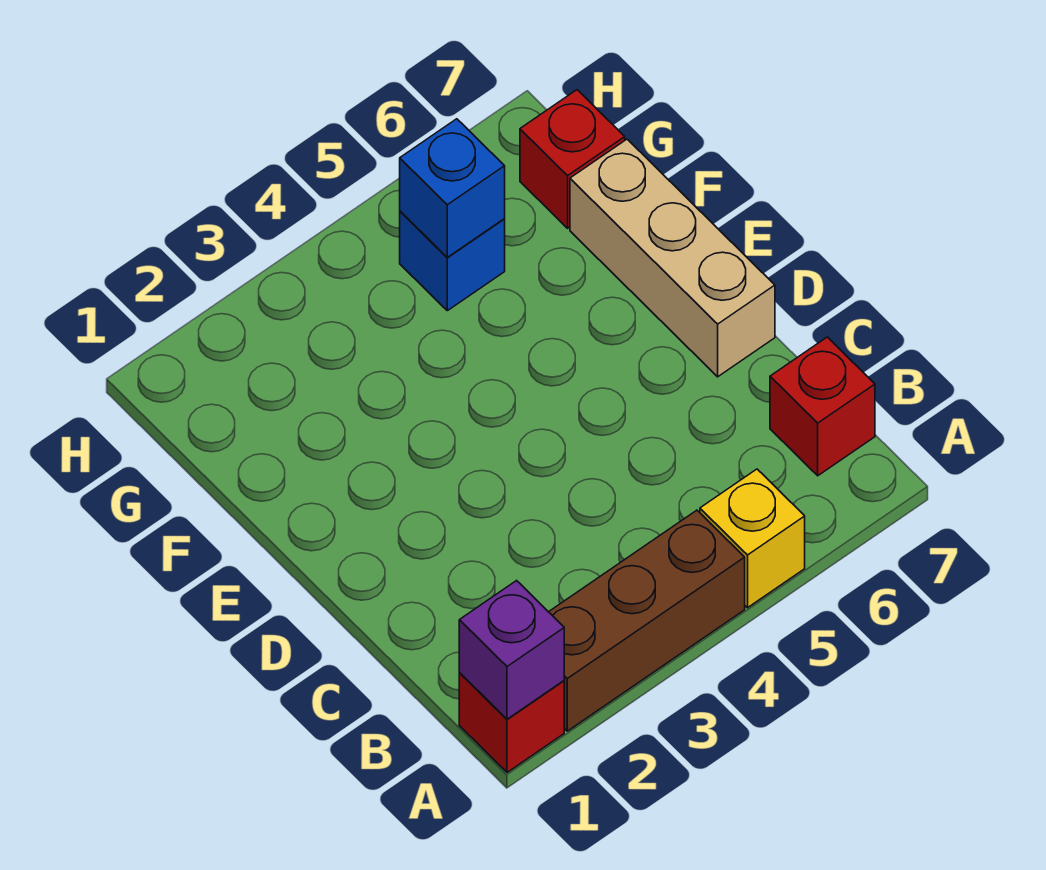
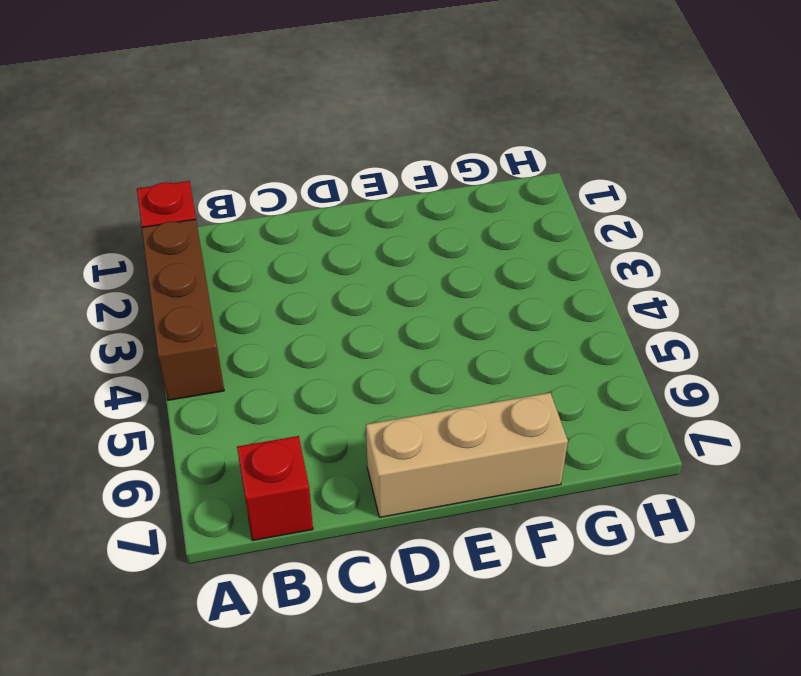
none -> yellow 1x1 brick [700,469,805,608]
none -> blue 1x1 brick [400,211,505,311]

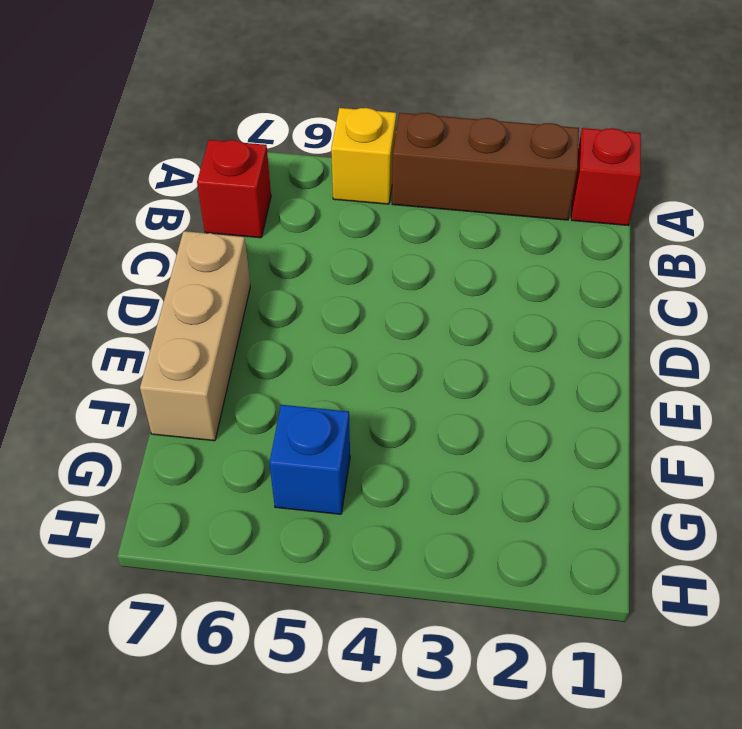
none -> red 1x1 brick [520,90,625,228]
none -> purple 1x1 brick [459,581,564,719]

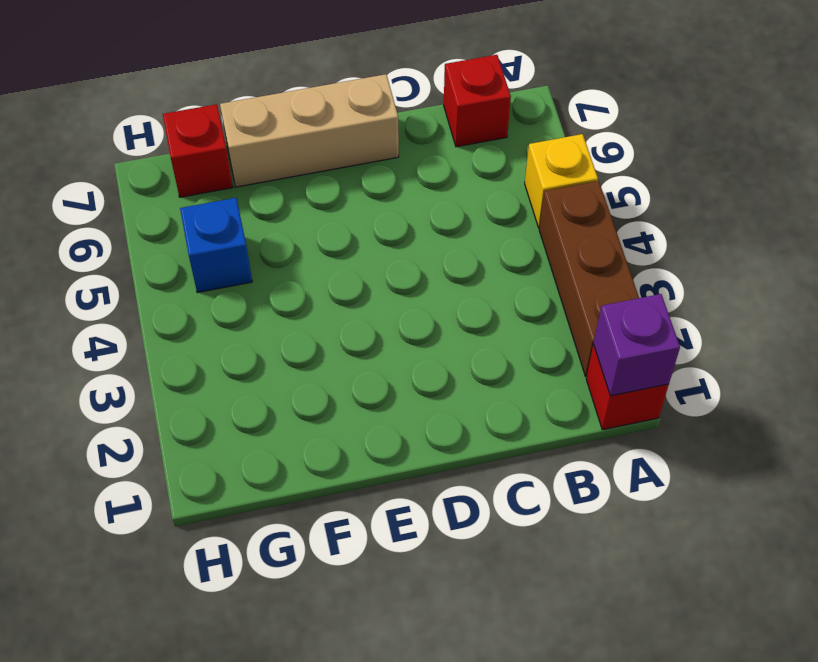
none -> blue 1x1 brick [400,119,505,257]

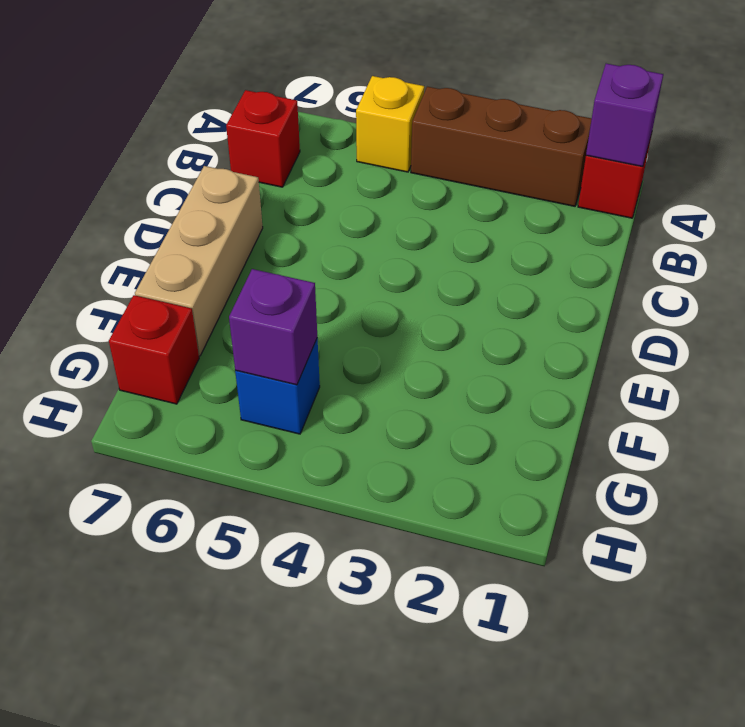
purple 1x1 brick [229,269,317,385] -> blue 1x1 brick [400,119,505,257]

